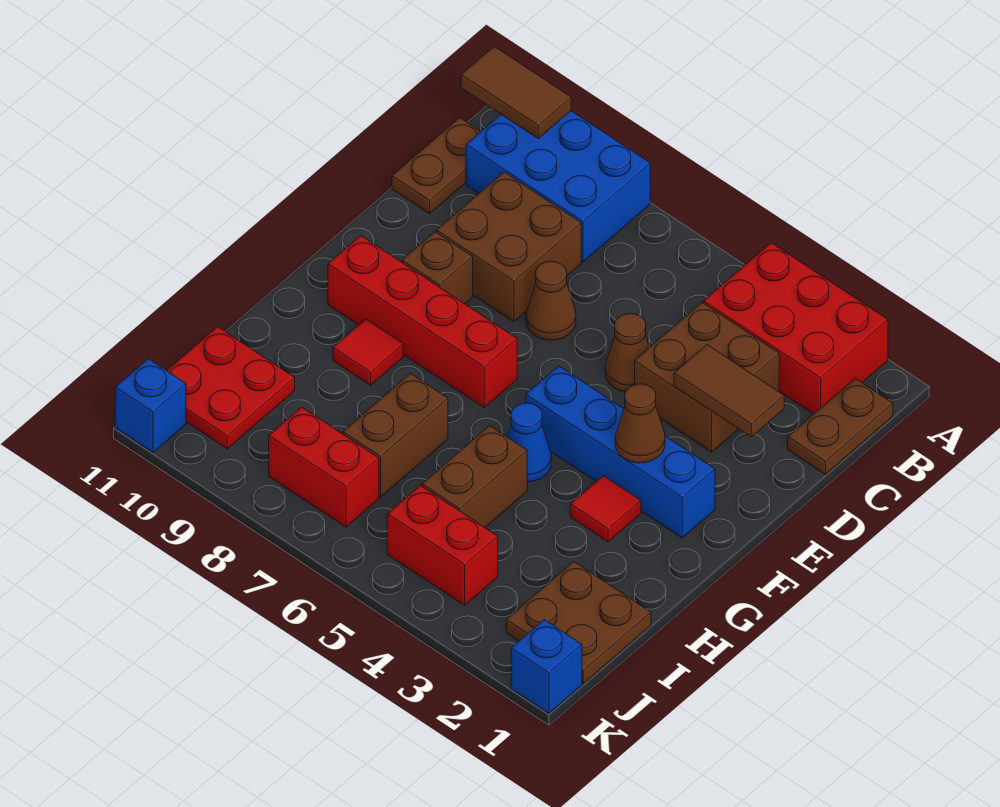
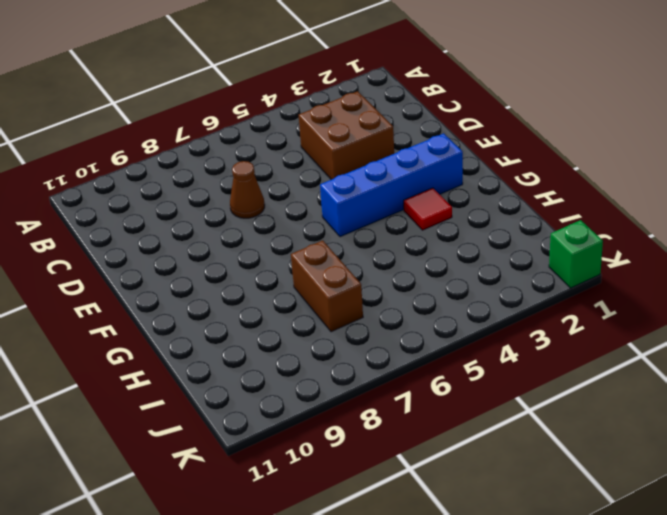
green 1x1 brick [549,220,603,288] -> blue 1x1 brick [511,620,582,713]
none -> red 2x3 brick [704,243,888,414]
none -> blue 2x3 brick [466,111,650,262]
none -> brown 1x2 plate [788,378,893,475]

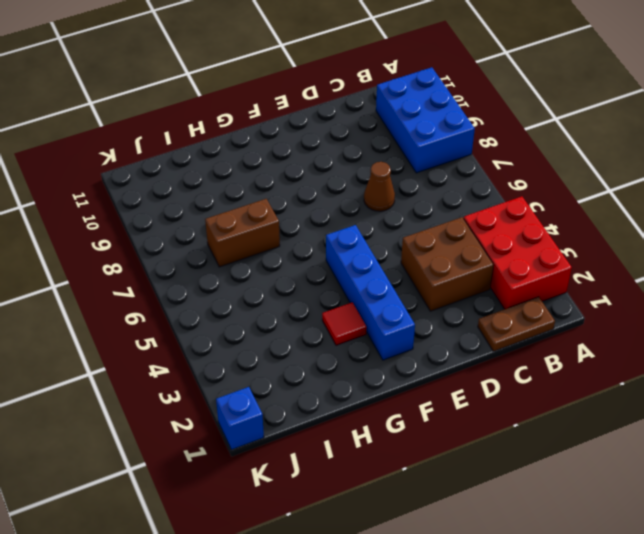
none -> brown 1x2 plate [392,118,481,214]
none -> brown 2x2 brick [437,172,581,322]
none -> brown 1x1 cone [605,314,650,392]

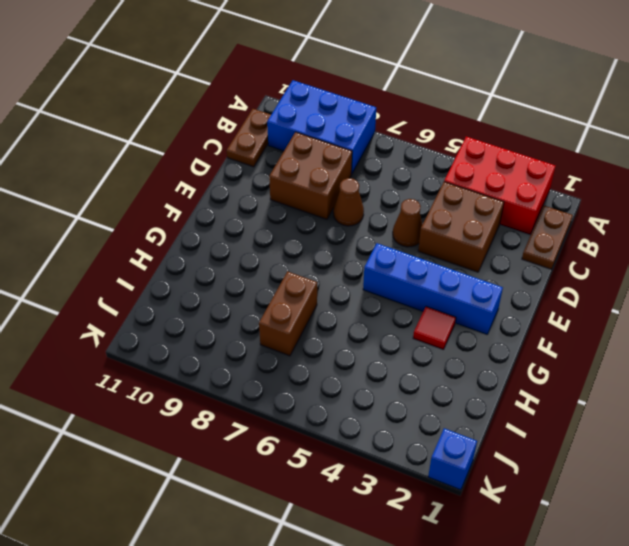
none -> brown 1x1 brick [402,232,473,304]
none -> red 1x4 brick [328,236,517,407]
none -> blue 1x1 cone [507,403,551,482]

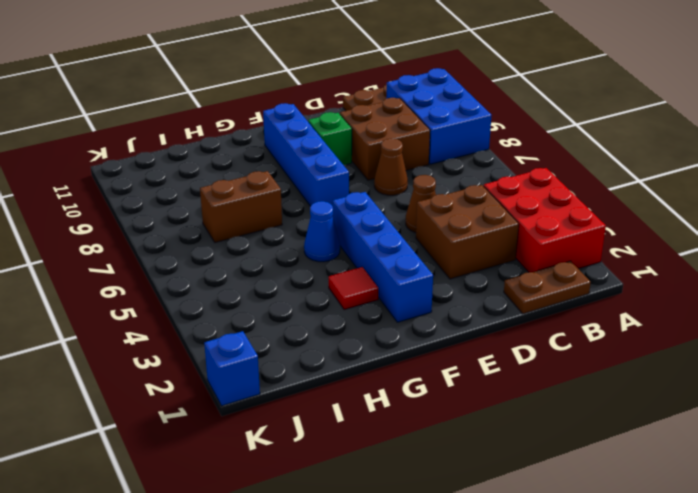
green 1x1 brick [308,112,352,165] -> brown 1x1 brick [402,232,473,304]
blue 1x4 brick [263,103,349,207] -> red 1x4 brick [328,236,517,407]
none -> red 1x1 tile [333,319,403,385]
none -> brown 1x2 brick [422,426,527,527]
none -> brown 2x2 plate [506,561,651,684]

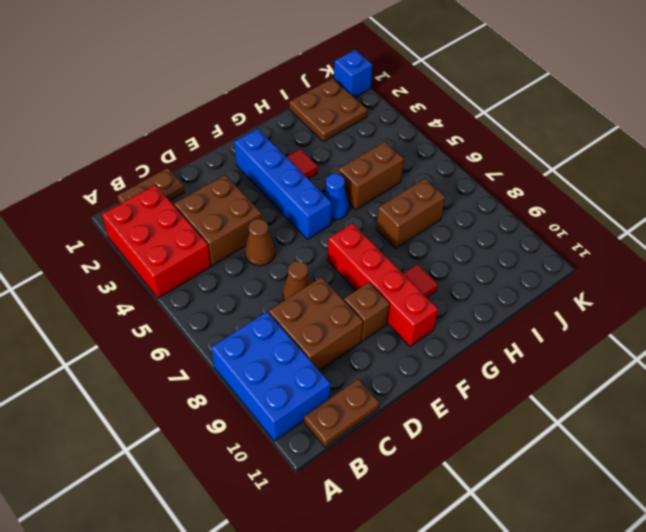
none -> red 2x2 plate [167,327,295,449]
none -> red 1x2 brick [387,485,498,605]
none -> red 1x2 brick [269,407,379,527]

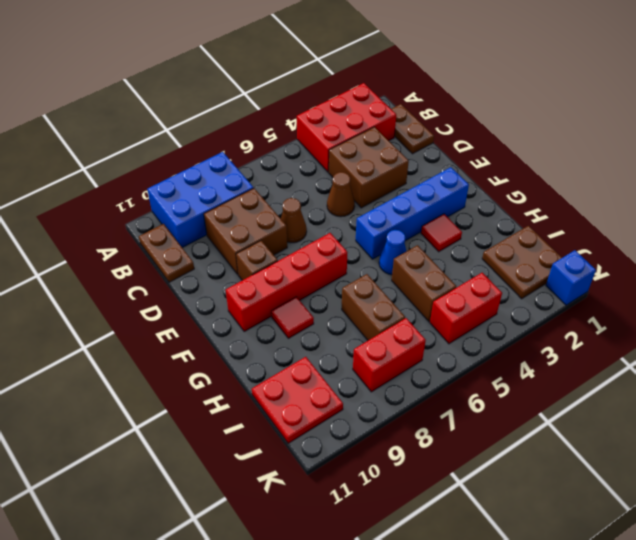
none -> blue 1x1 brick [115,359,186,452]
none -> brown 1x2 tile [461,46,571,139]
none -> brown 1x2 tile [674,345,784,437]

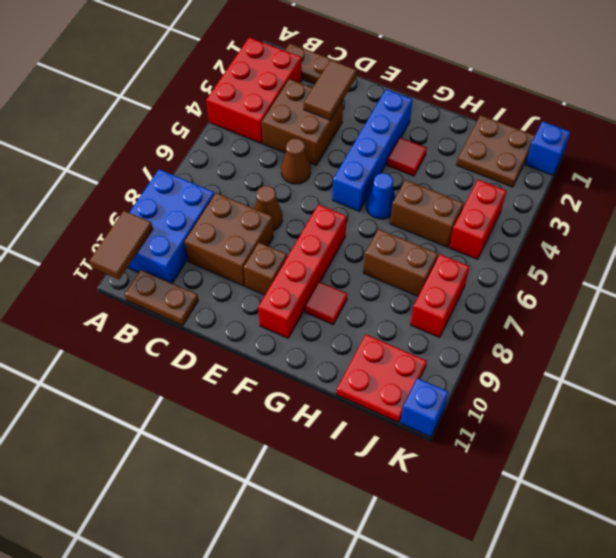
none -> brown 1x1 cone [615,384,665,463]

